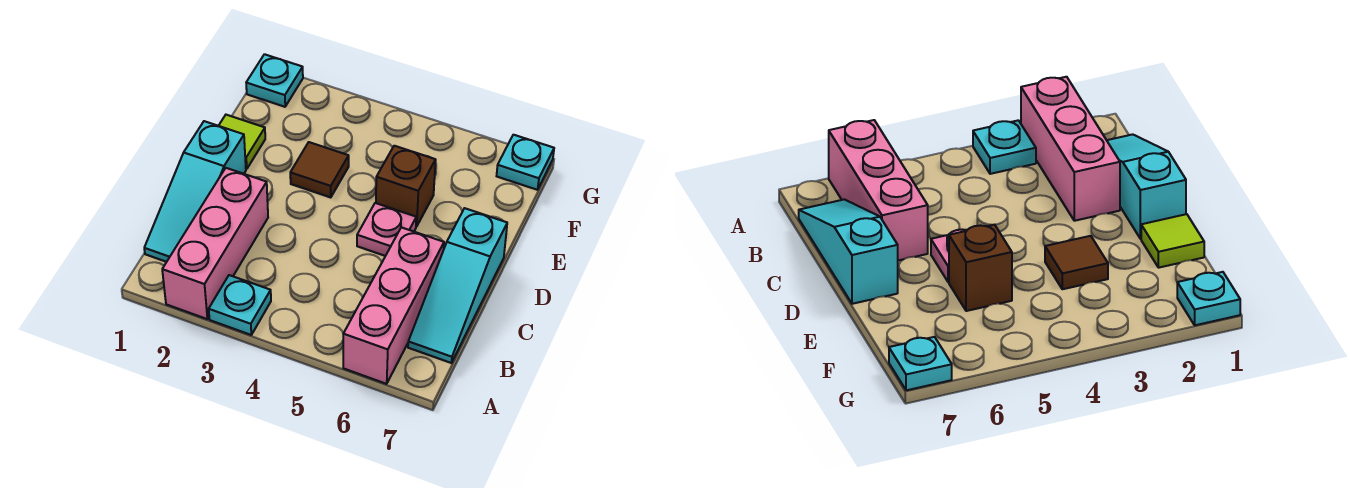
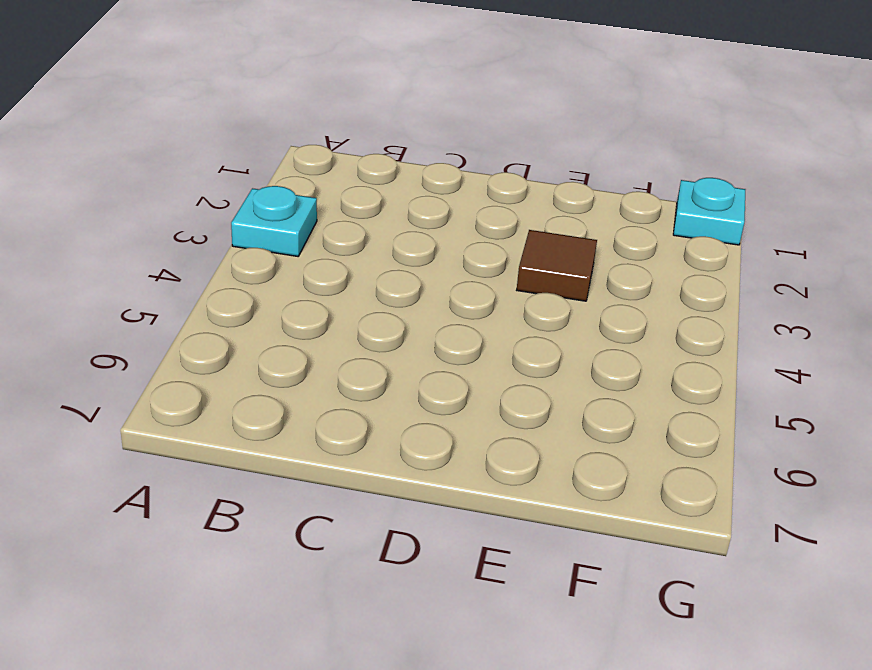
none -> pink 1x3 brick [162,168,268,319]
none -> pink 1x3 brick [343,227,444,384]

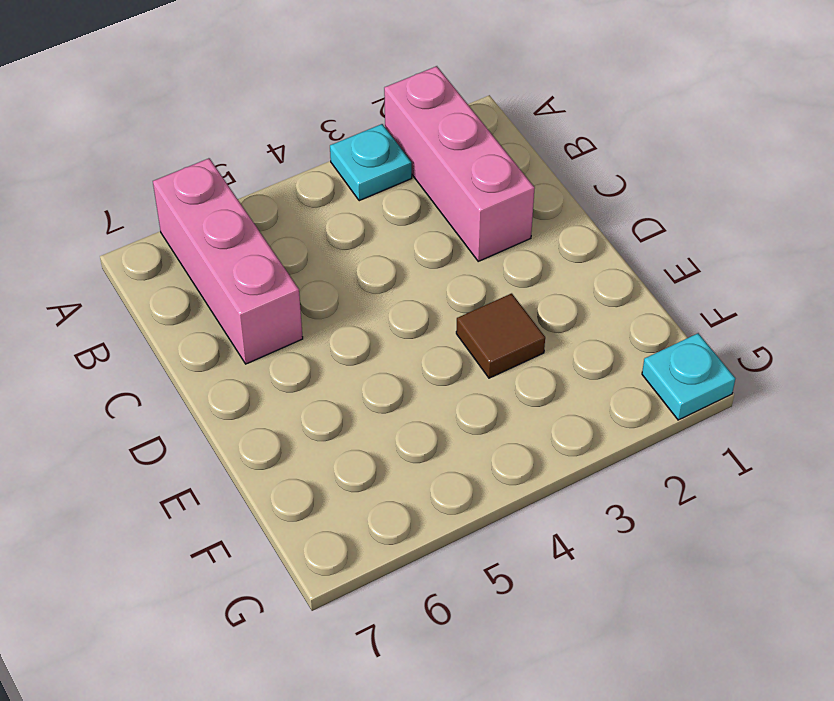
none -> cyan 1x3 slope [144,121,246,262]
none -> cyan 1x3 slope [408,208,507,363]

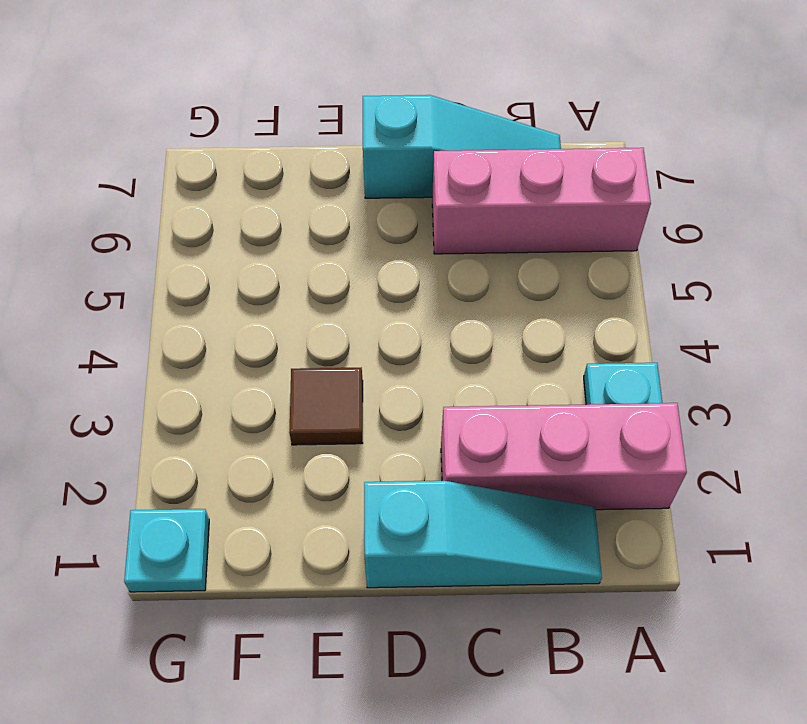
none -> pink 1x1 plate [357,203,416,256]
none -> lime 1x1 tile [219,115,265,169]

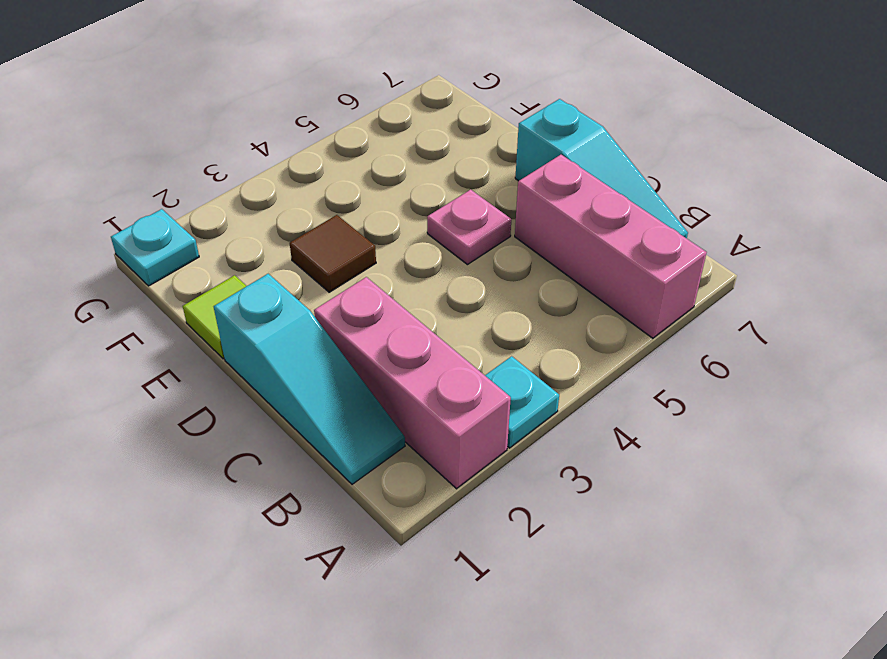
none -> brown 1x1 brick [376,146,436,227]
none -> cyan 1x1 plate [497,135,554,190]

